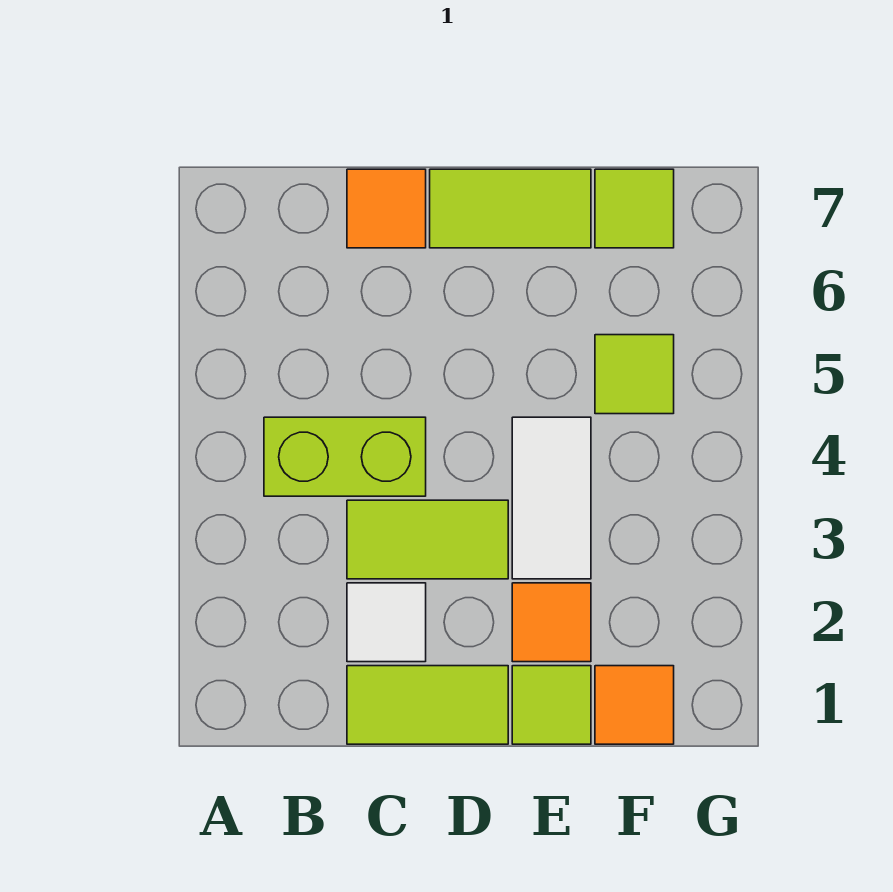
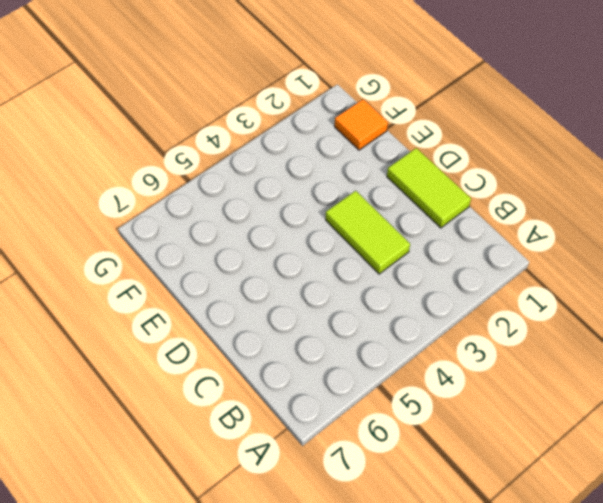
none -> lime 1x2 brick [264,417,426,496]
none -> white 1x1 tile [347,583,426,662]
none -> orange 1x1 tile [347,169,426,248]

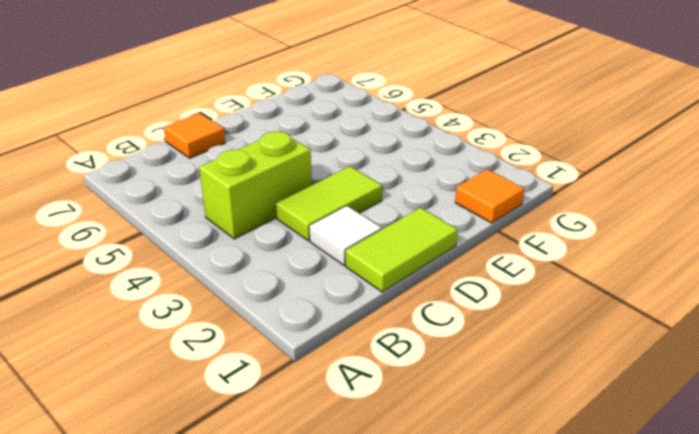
none -> lime 1x2 tile [430,169,591,248]
none -> lime 1x1 tile [512,666,591,744]
none -> orange 1x1 tile [512,583,591,662]

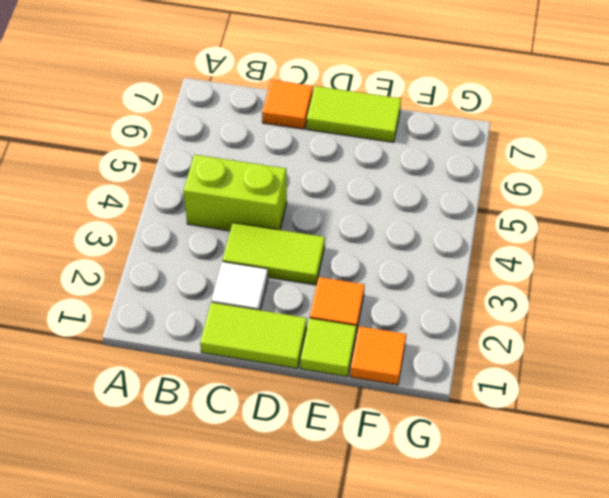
none -> white 1x2 tile [512,417,591,579]
none -> lime 1x1 tile [595,335,674,414]
none -> lime 1x1 tile [595,169,674,248]

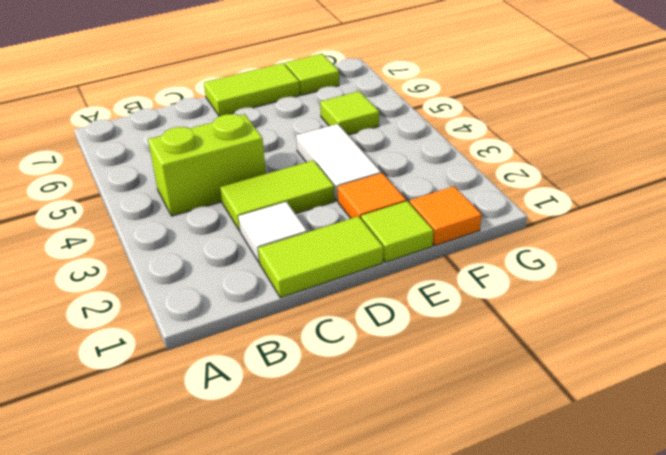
none -> orange 1x1 tile [347,169,426,248]

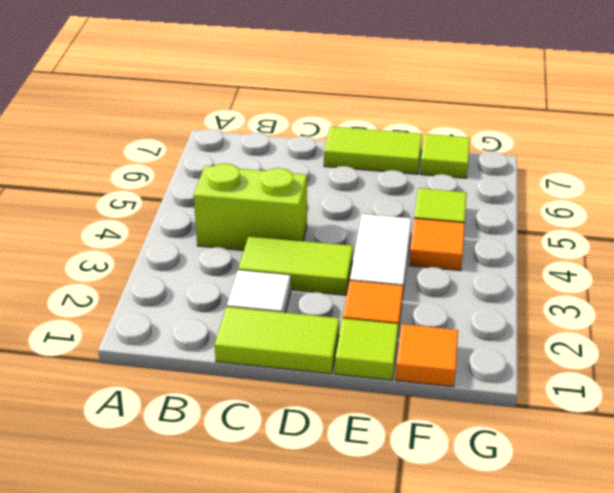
orange 1x1 tile [409,218,465,271] -> orange 1x1 tile moved to [347,169,426,248]

